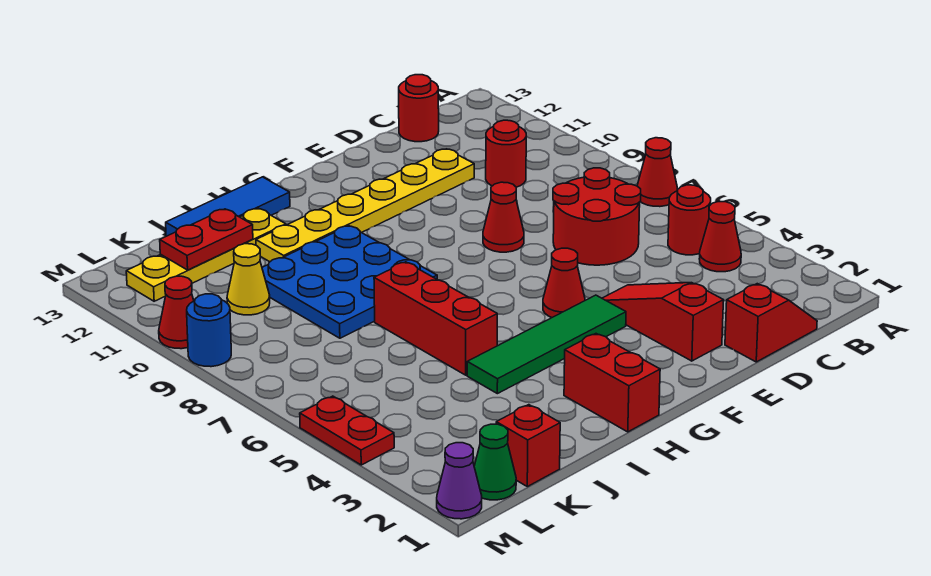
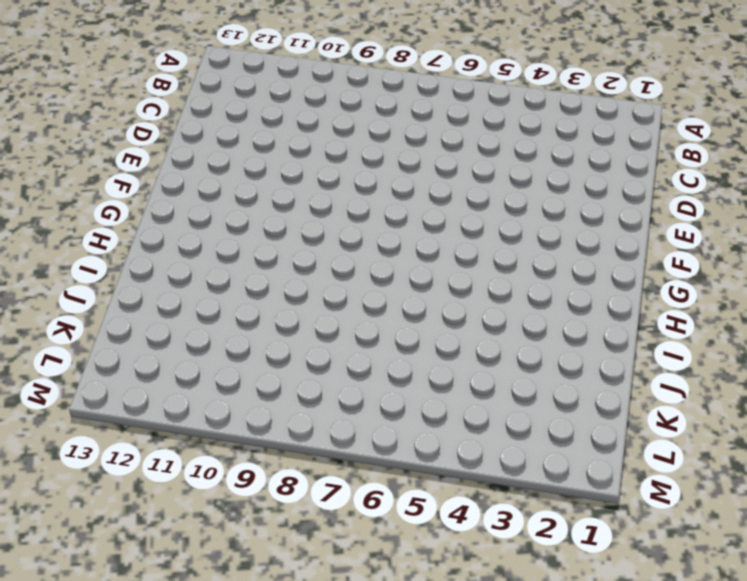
none -> red 1x1 cone [637,138,677,207]
none -> red 1x1 cone [699,202,741,272]
none -> red 1x1 round brick [668,185,711,255]

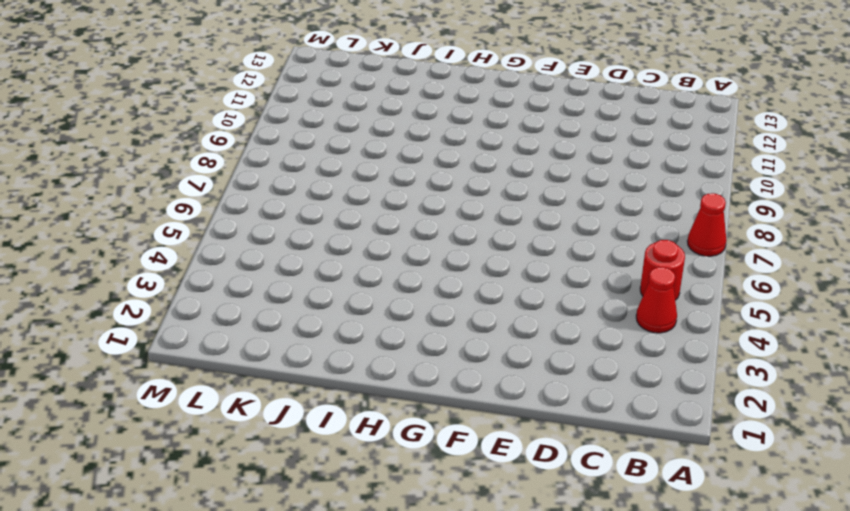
none -> red 1x2 slope [725,284,817,362]
none -> red 2x2 round brick [553,168,641,265]
none -> red 1x1 round brick [486,120,526,187]

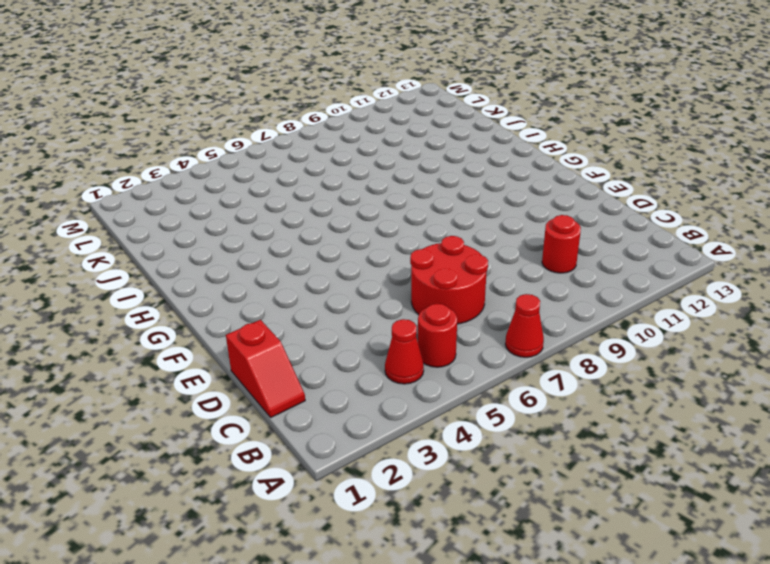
none -> red 1x1 round brick [399,75,439,142]
none -> yellow 1x6 plate [256,149,474,262]
none -> red 1x3 slope [602,283,723,361]

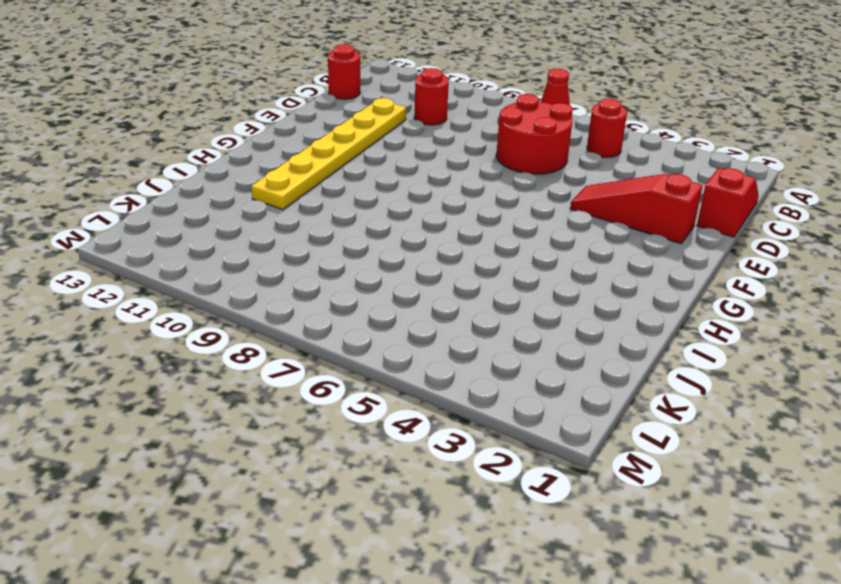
none -> red 1x1 cone [699,202,741,272]
none -> red 1x1 cone [483,182,524,252]
none -> green 1x4 tile [467,295,626,394]

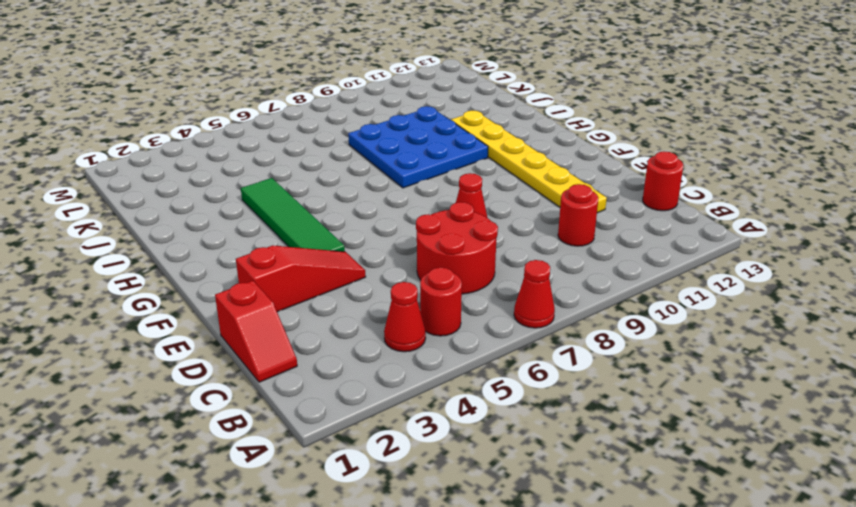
none -> red 1x1 cone [543,248,585,317]
none -> red 1x2 brick [564,334,660,432]
none -> blue 1x3 tile [166,177,290,236]

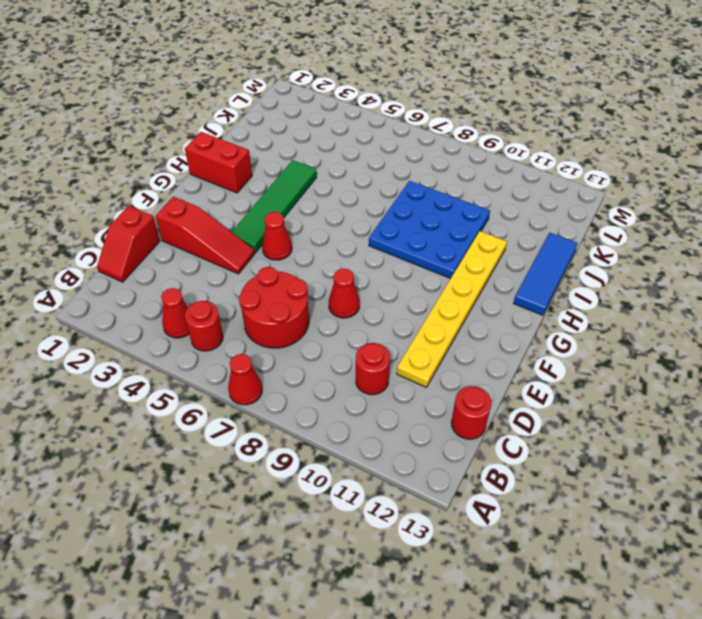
none -> red 1x3 brick [374,262,497,375]
none -> yellow 1x4 plate [126,208,286,301]
none -> red 1x1 brick [496,405,560,487]

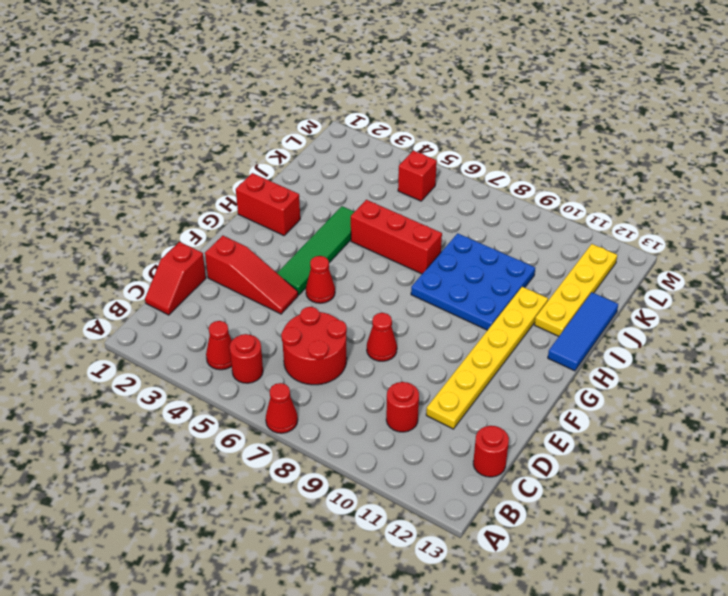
red 1x1 brick [398,151,437,201] -> red 1x1 brick moved to [496,405,560,487]
none -> yellow 1x1 cone [227,244,270,315]
none -> green 1x1 cone [474,424,516,500]
none -> purple 1x1 cone [437,443,482,519]

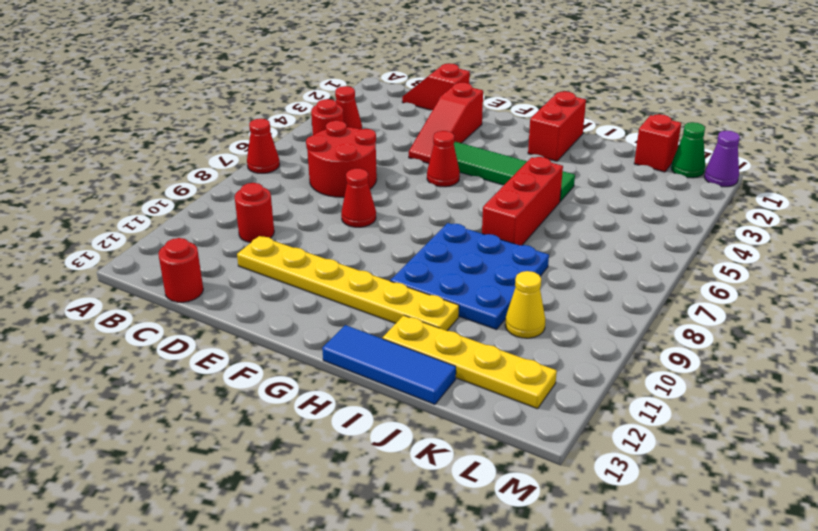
none -> red 1x2 plate [300,396,394,465]
none -> blue 1x1 round brick [187,294,231,367]
none -> red 1x1 cone [159,276,194,349]

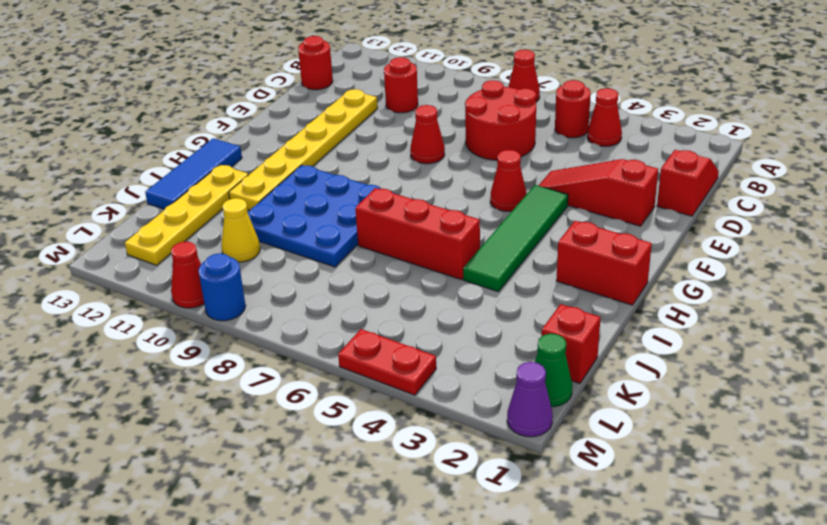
none -> red 1x2 plate [160,209,253,270]

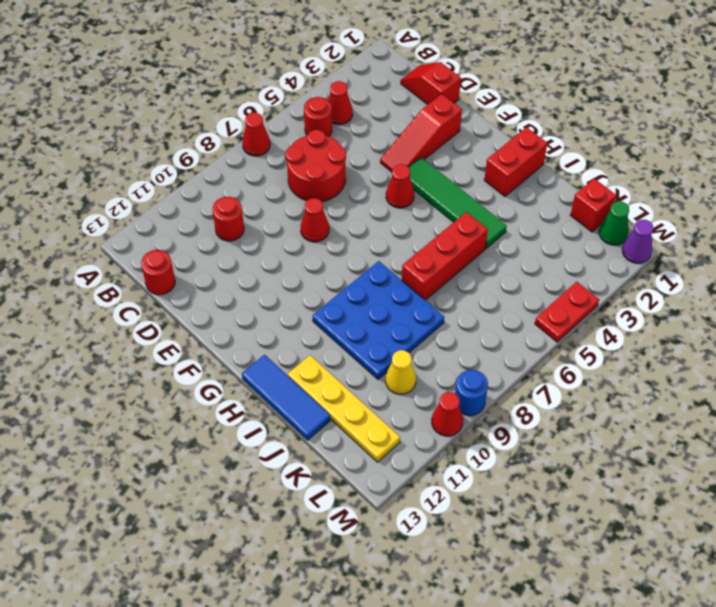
none -> yellow 1x6 plate [256,149,474,262]
none -> red 1x2 plate [160,209,253,270]

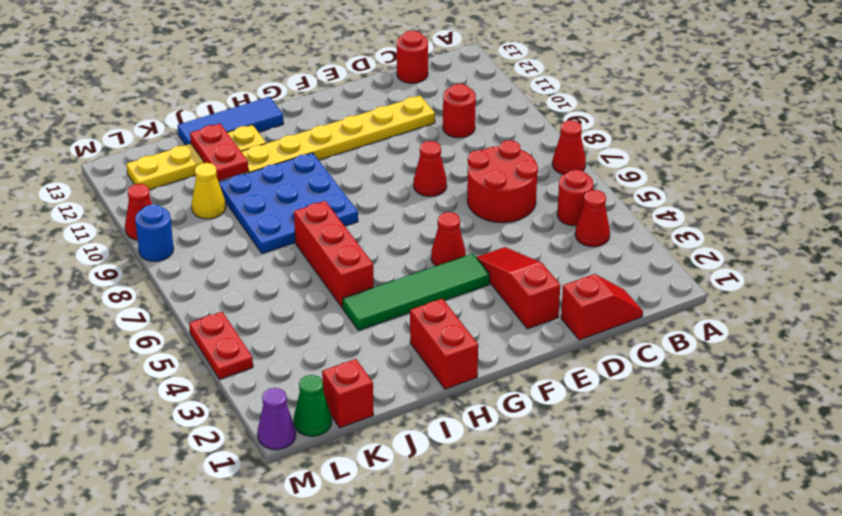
red 1x2 plate [190,124,248,181] -> red 1x2 plate turned to [160,209,253,270]

